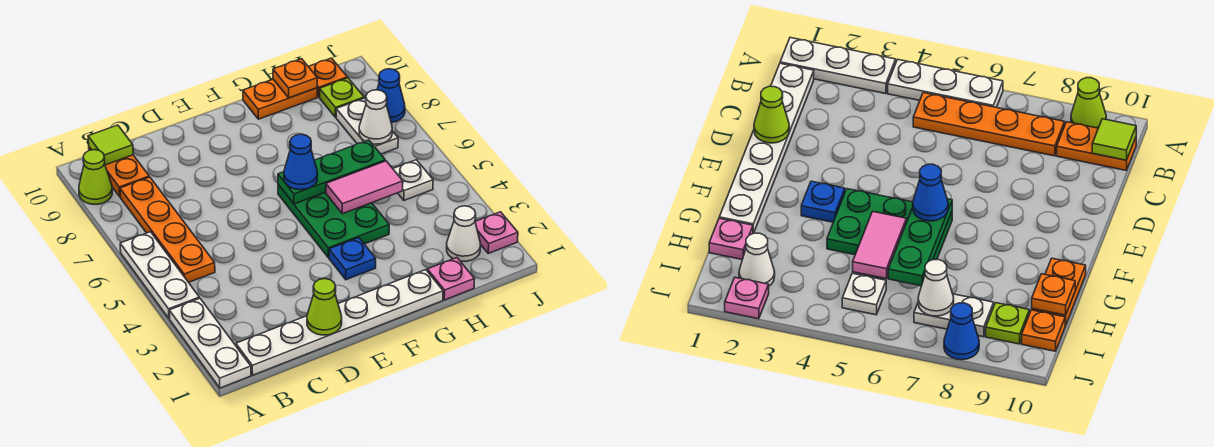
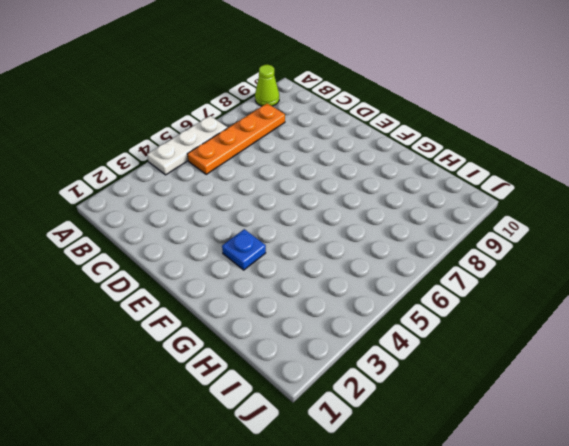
none -> white 1x3 plate [169,298,251,388]
none -> white 1x6 plate [236,270,443,375]
none -> orange 1x2 plate [89,147,149,197]

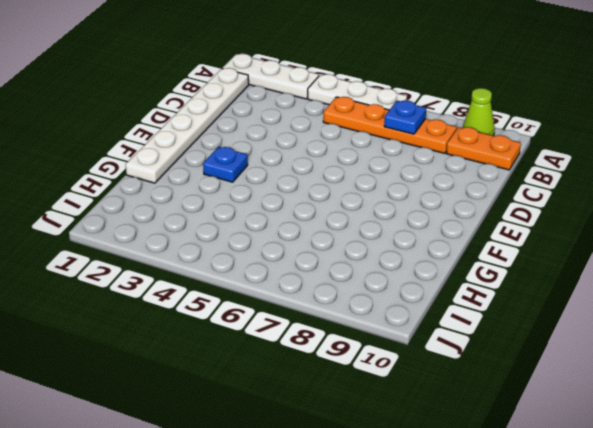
blue 1x1 plate [384,100,426,134] -> none
none -> green 2x3 plate [278,185,389,258]
none -> orange 1x2 plate [243,79,317,119]
none -> pink 1x1 plate [427,258,474,300]

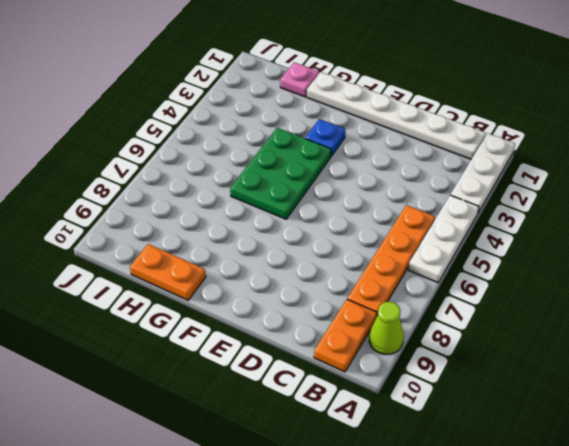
none -> white 1x1 cone [447,206,481,261]
none -> white 1x1 plate [393,160,433,200]
none -> white 1x2 plate [336,98,398,154]

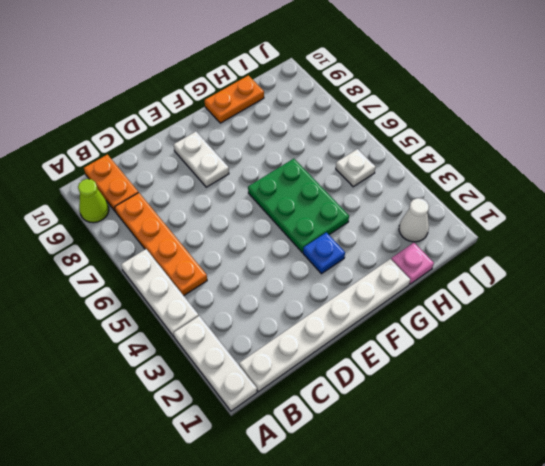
white 1x2 plate [174,132,229,187] -> white 1x2 plate moved to [336,98,398,154]
none -> lime 1x1 plate [320,78,364,117]
none -> orange 1x1 plate [308,58,347,97]
none -> pink 1x1 plate [475,212,518,253]

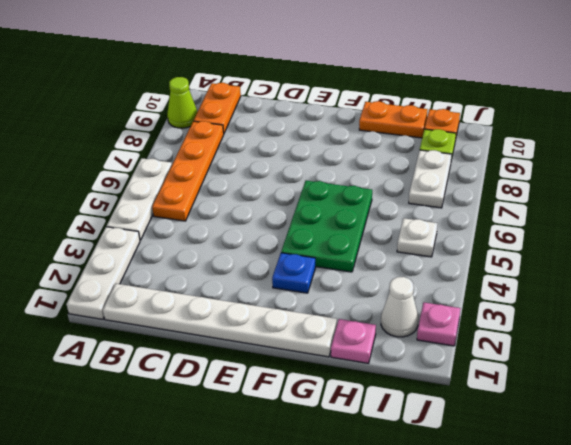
none -> blue 1x1 cone [377,69,405,123]
none -> lime 1x1 tile [88,125,133,165]
none -> lime 1x1 cone [307,279,342,335]

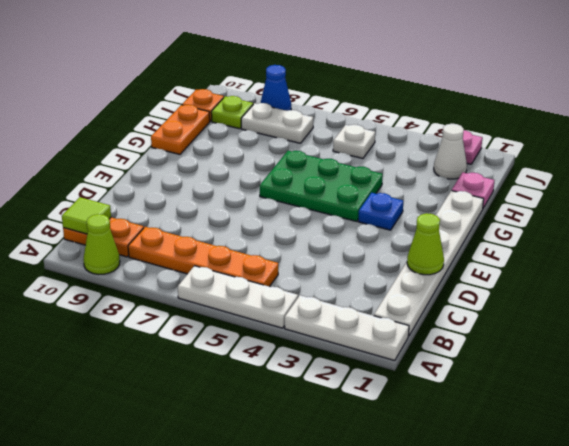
none -> green 1x3 plate [278,140,385,204]
none -> pink 1x2 tile [326,161,403,214]
none -> orange 1x1 plate [273,59,317,98]

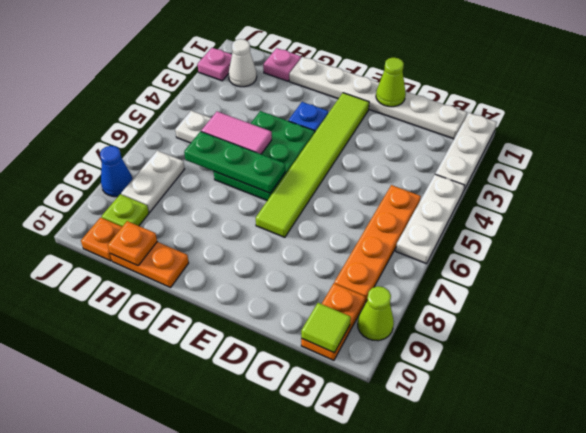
lime 1x6 tile [256,93,369,237] -> none
none -> white 1x1 cone [359,90,392,144]
none -> blue 1x1 cone [284,134,317,190]

